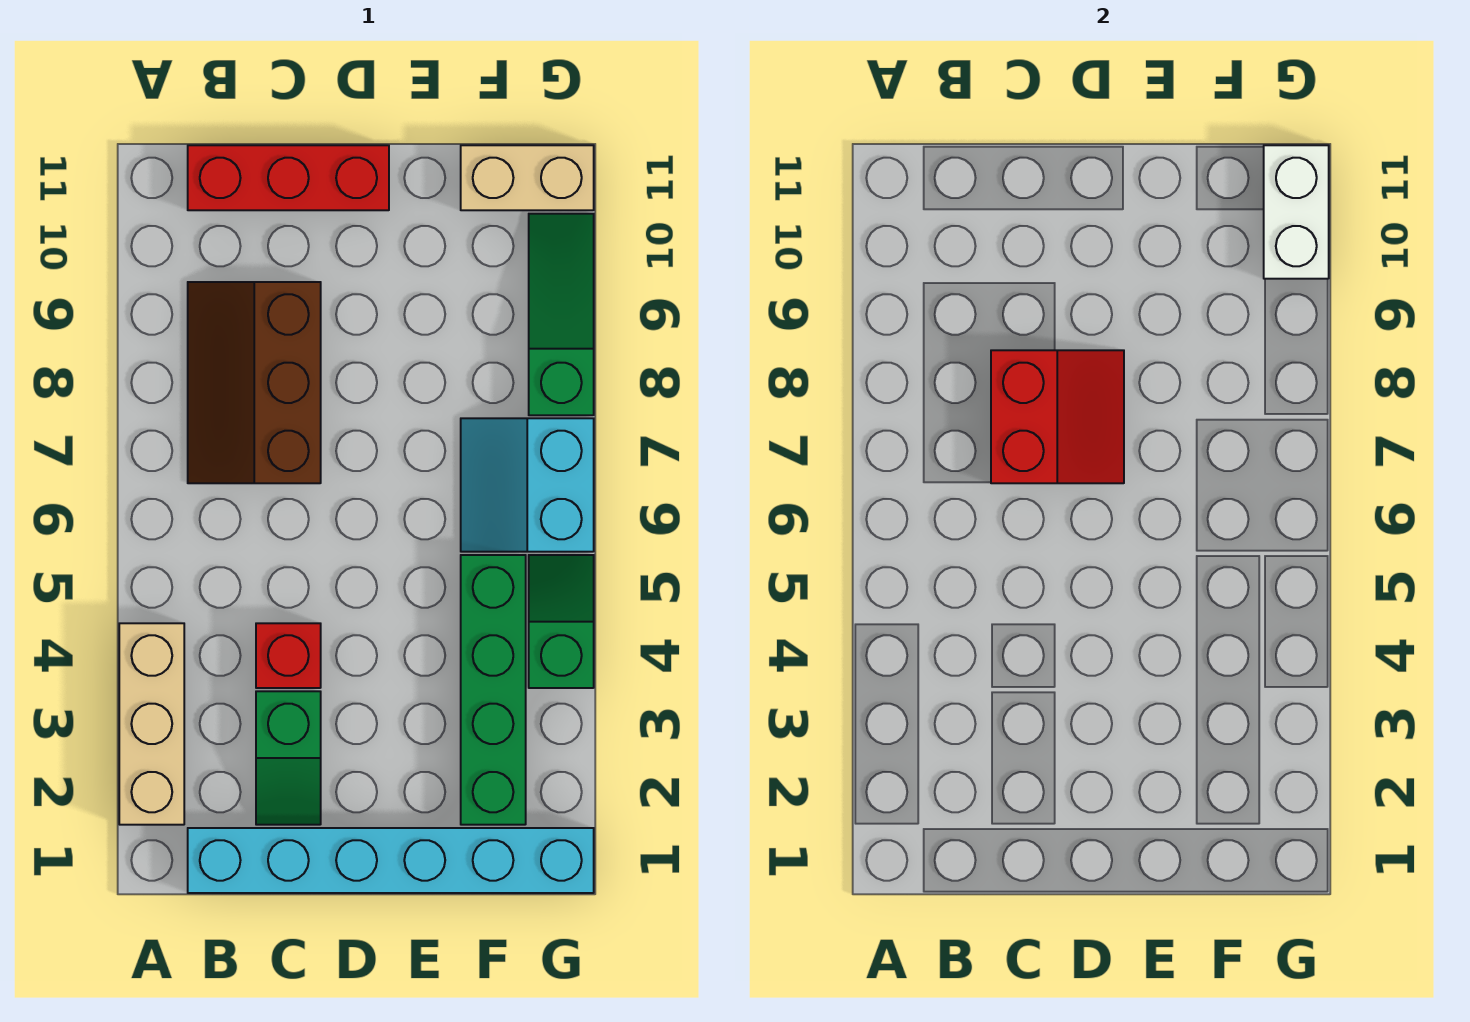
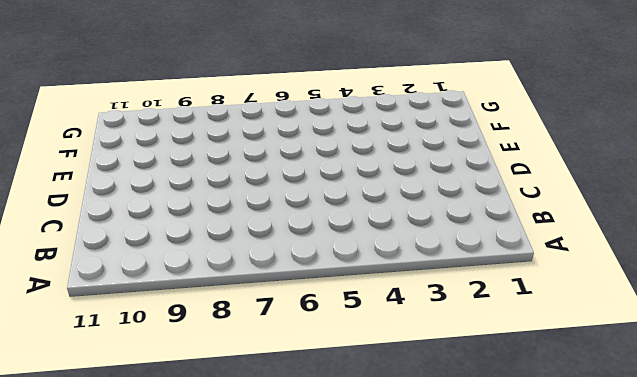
none -> tan 1x3 brick [119,623,184,825]
none -> cyan 1x6 brick [188,828,594,893]
none -> brown 2x3 slope [188,282,321,483]

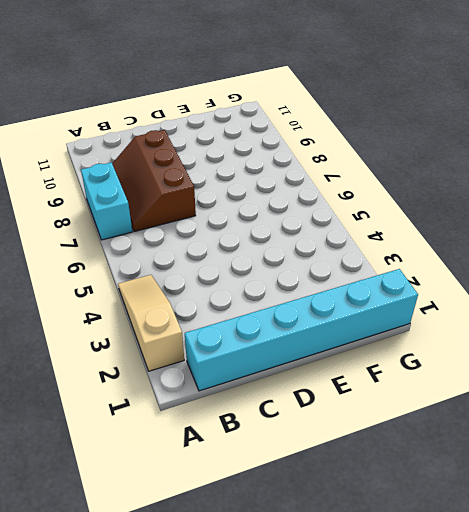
tan 1x3 slope [118,275,184,371] -> tan 1x3 brick [119,623,184,825]
cyan 1x2 brick [81,162,132,240] -> none
none -> red 1x3 brick [188,145,389,210]
none -> green 1x2 slope [256,691,321,825]
none -> red 1x1 brick [256,623,321,688]

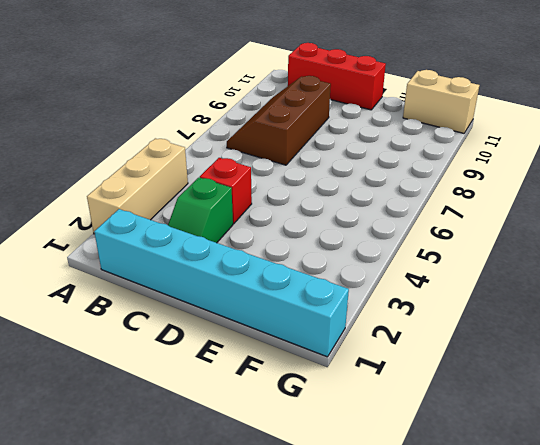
none -> green 1x4 brick [461,555,526,825]
none -> cyan 2x2 slope [461,418,594,552]
none -> green 1x2 slope [529,555,594,688]

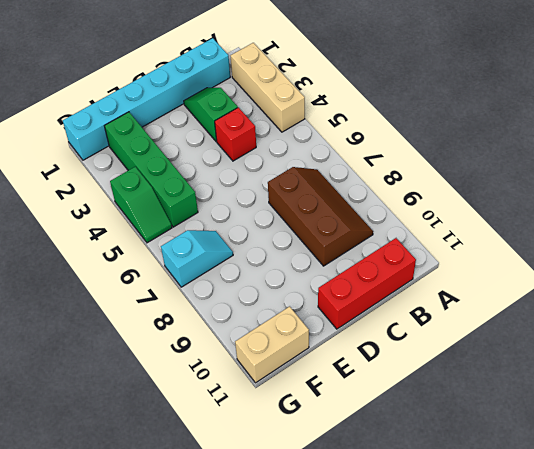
cyan 1x2 slope [161,230,233,287] -> cyan 2x2 slope [461,418,594,552]
none -> green 1x3 slope [529,214,594,415]
none -> red 2x2 slope [991,350,1124,483]
none -> white 1x2 brick [1264,145,1329,279]

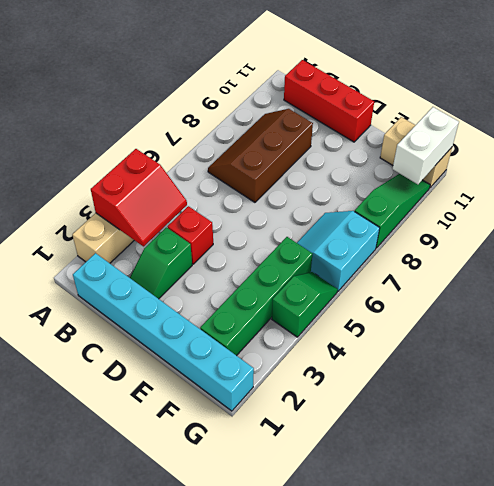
red 2x2 slope [91,149,187,246] -> red 2x2 slope moved to [991,350,1124,483]

